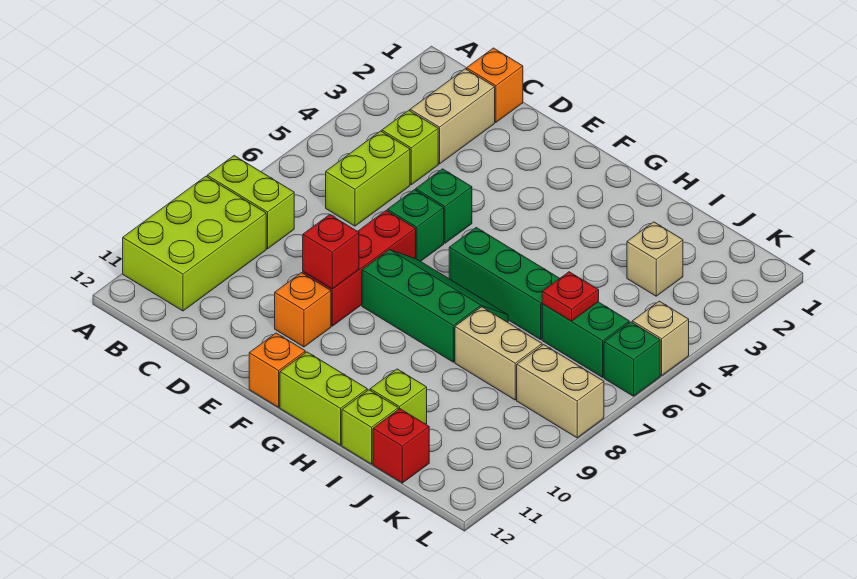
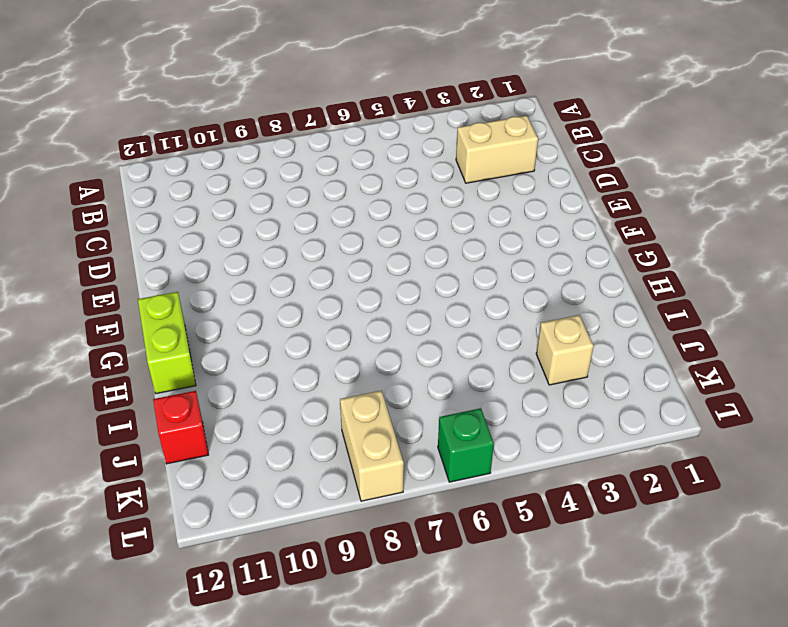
none -> lime 1x2 brick [207,156,294,249]
none -> lime 2x3 brick [123,176,266,311]
none -> orange 1x1 brick [467,48,523,122]

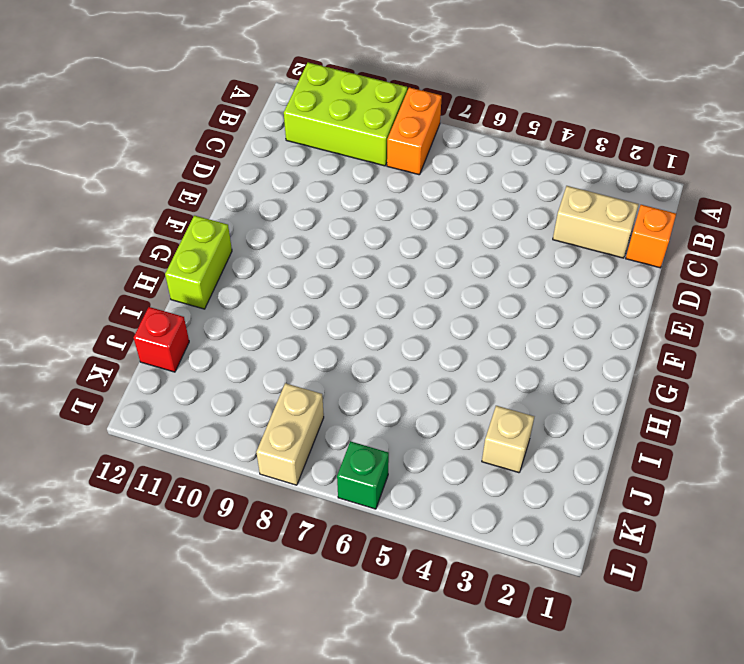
orange 1x2 brick [387,87,442,175] -> lime 1x2 brick [207,156,294,249]
none -> lime 1x1 brick [382,110,438,185]
none -> lime 1x2 brick [326,131,410,226]
none -> green 1x1 brick [416,169,472,243]

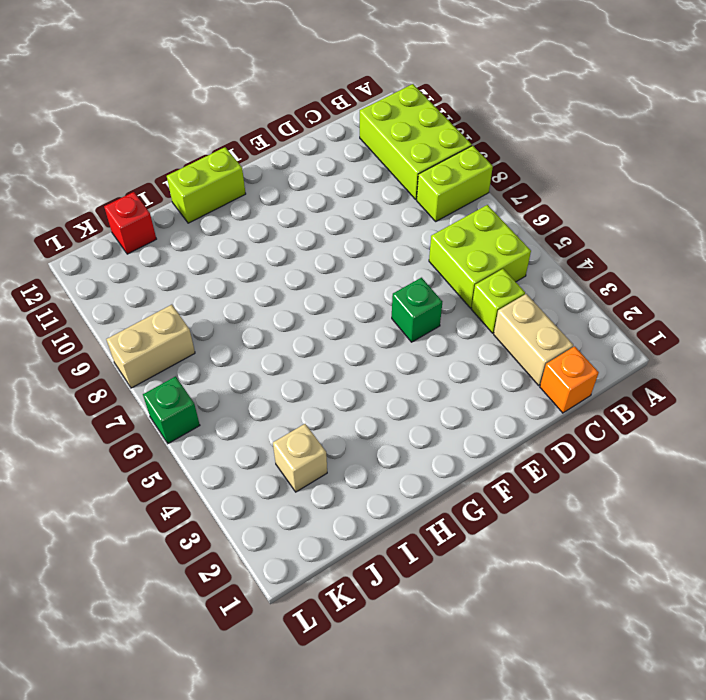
lime 2x2 brick [429,205,531,308] -> lime 1x2 brick [326,131,410,226]
none -> green 1x1 brick [387,190,444,261]
none -> red 1x3 brick [303,211,416,326]
none -> orange 1x1 brick [275,273,331,347]

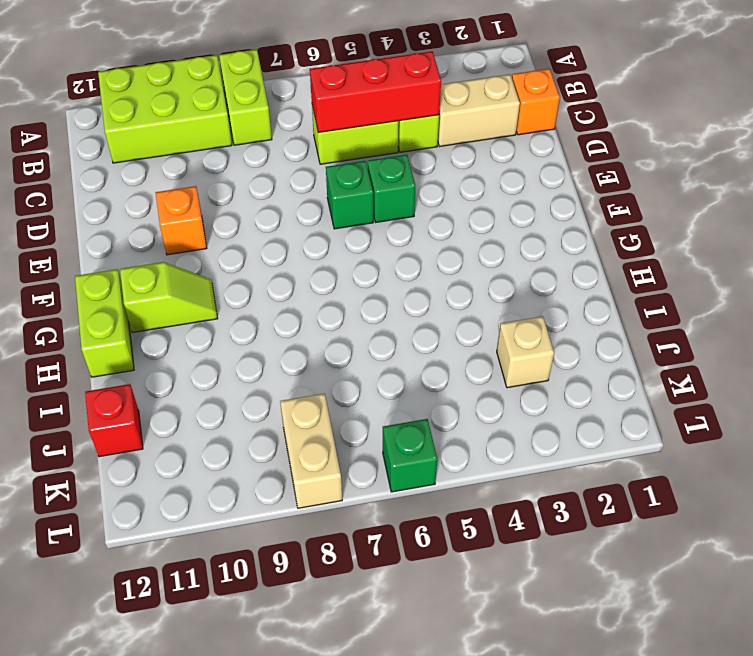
red 1x3 brick [310,51,441,133] -> red 1x3 brick moved to [303,211,416,326]
lime 1x2 slope [120,262,218,333] -> none
none -> green 2x3 slope [362,250,508,362]
none -> orange 1x1 brick [249,333,305,407]
none -> green 1x3 brick [449,228,560,339]

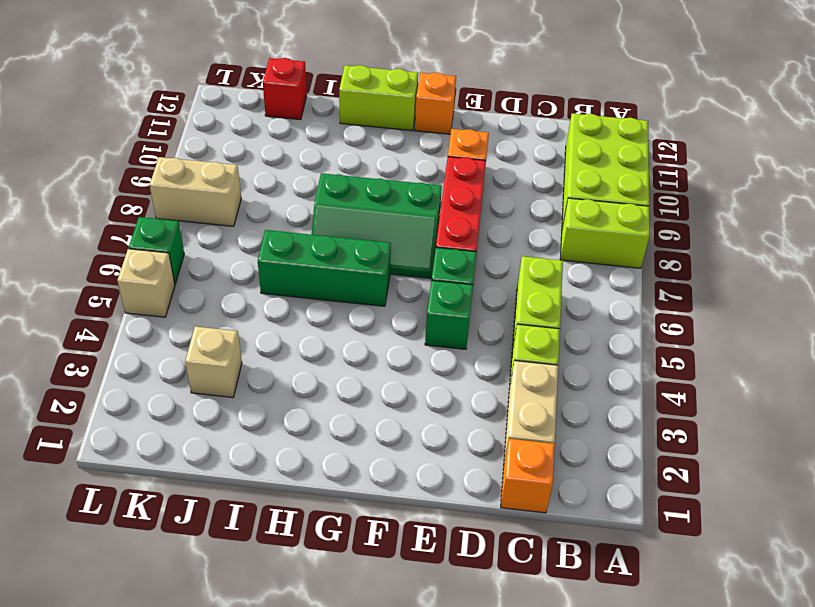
none -> tan 1x2 brick [455,307,542,400]
none -> lime 1x1 brick [370,369,427,424]
none -> lime 1x1 brick [342,390,398,464]

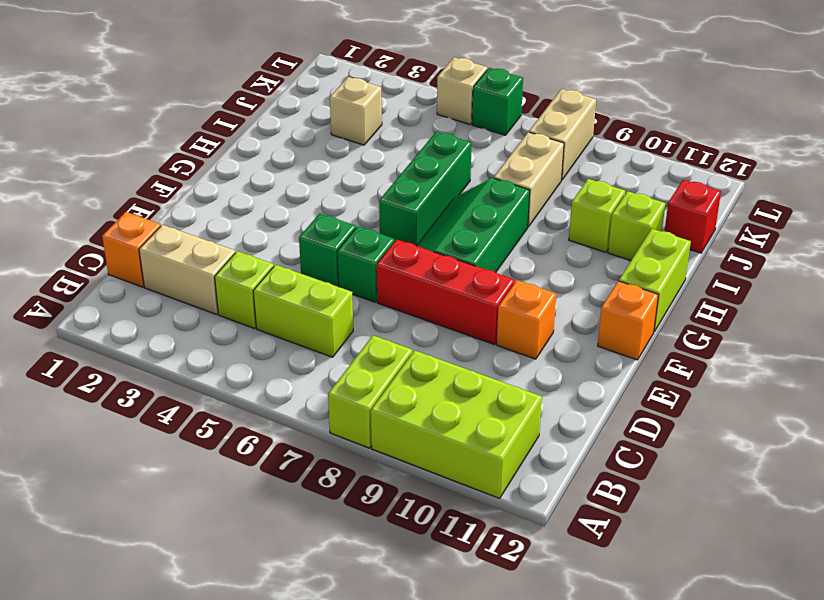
lime 1x1 brick [569,179,625,252] -> lime 1x1 brick moved to [342,390,398,464]
none -> green 1x2 brick [542,302,629,377]
none -> red 1x1 brick [303,215,359,289]
none -> red 1x1 plate [542,272,599,321]

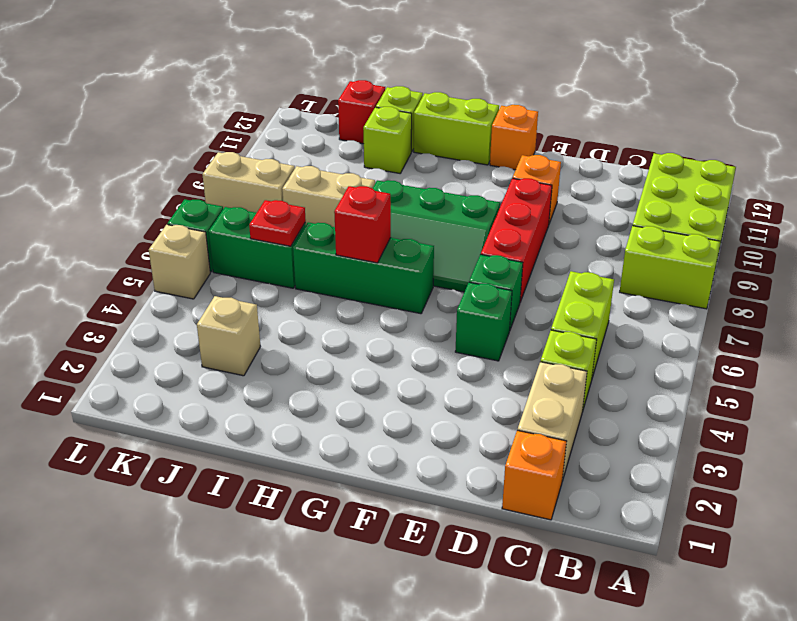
red 1x1 brick [334,186,391,263] -> red 1x1 brick moved to [303,215,359,289]

